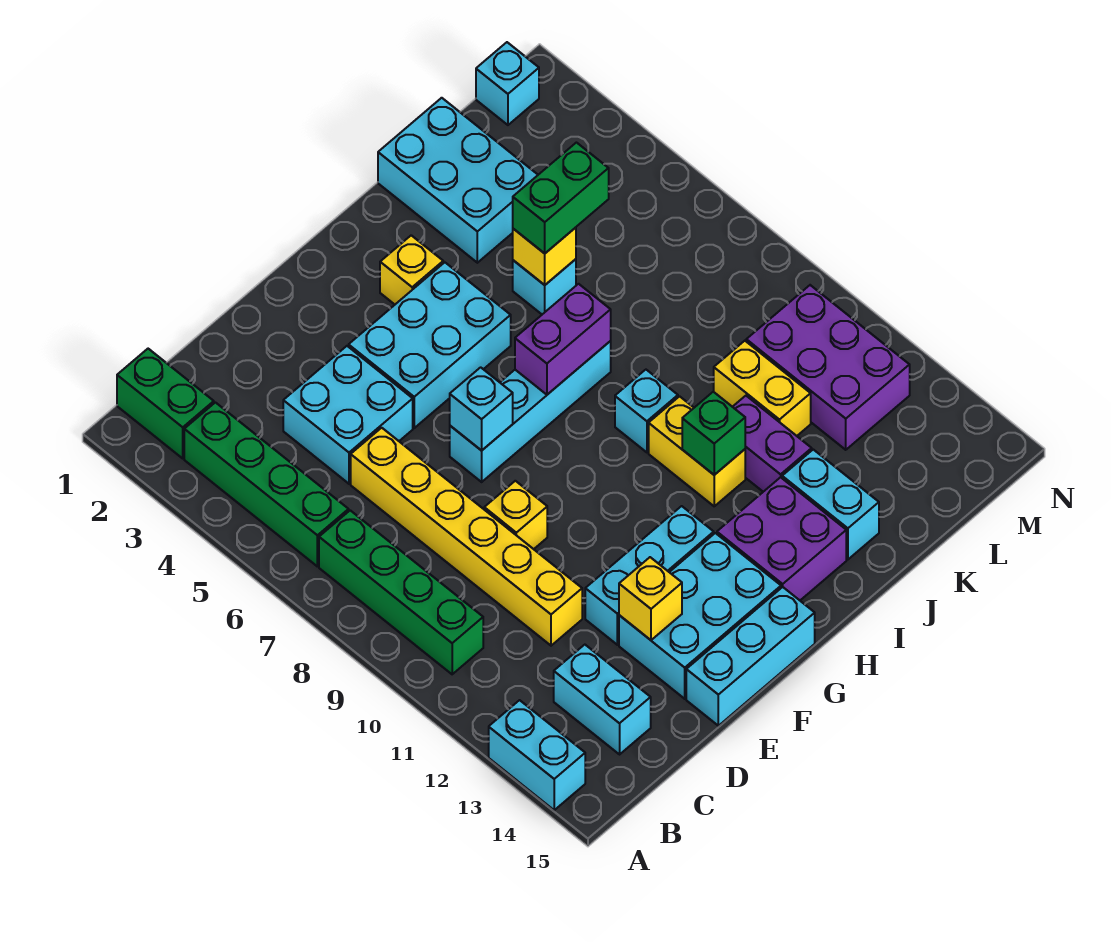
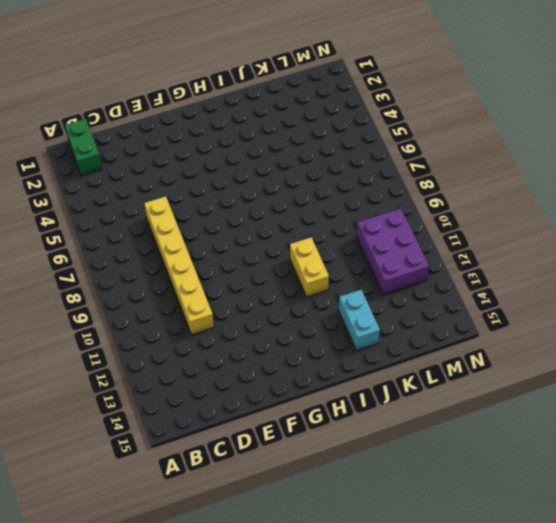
none -> cyan 1x2 brick [489,700,585,810]
none -> green 1x4 brick [184,402,349,566]
none -> green 1x4 brick [319,510,483,674]
none -> cyan 1x2 brick [554,645,651,754]

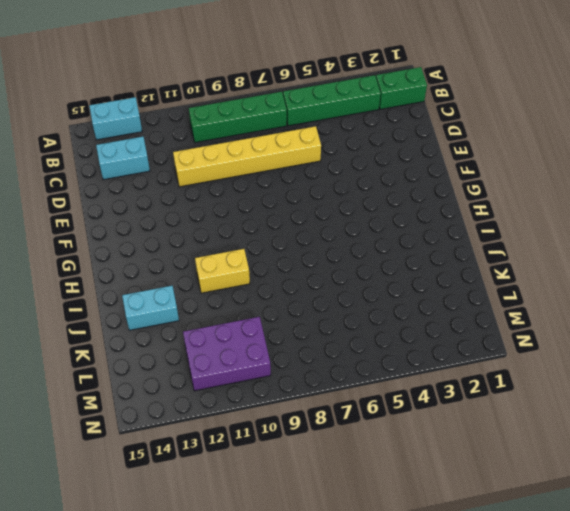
none -> cyan 2x2 brick [283,346,413,484]
none -> yellow 1x1 brick [484,481,547,549]
none -> cyan 1x3 brick [585,506,714,645]
none -> cyan 2x3 brick [619,533,781,699]

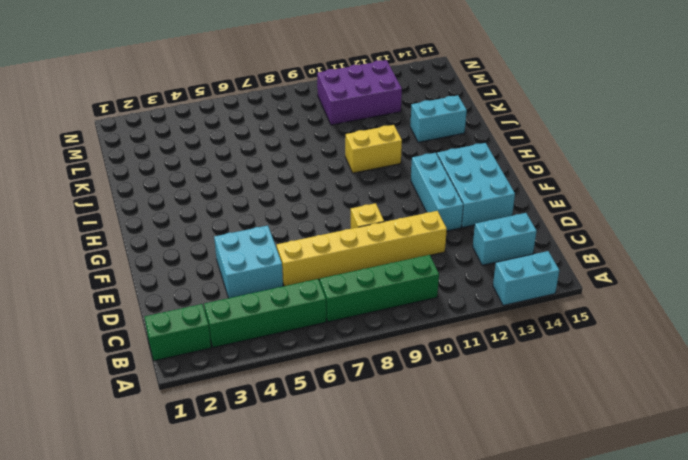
none -> cyan 1x3 brick [686,587,815,726]
none -> cyan 2x3 brick [349,262,511,428]
none -> cyan 1x4 brick [450,341,611,482]
none -> yellow 1x1 brick [380,235,443,304]

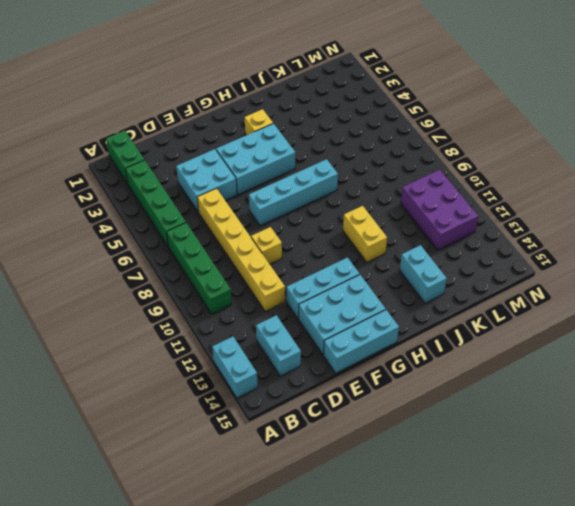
none -> purple 2x2 brick [717,477,846,600]
none -> cyan 1x1 brick [615,370,678,452]
none -> cyan 2x3 brick [378,98,538,263]
none -> cyan 1x1 brick [513,259,576,314]

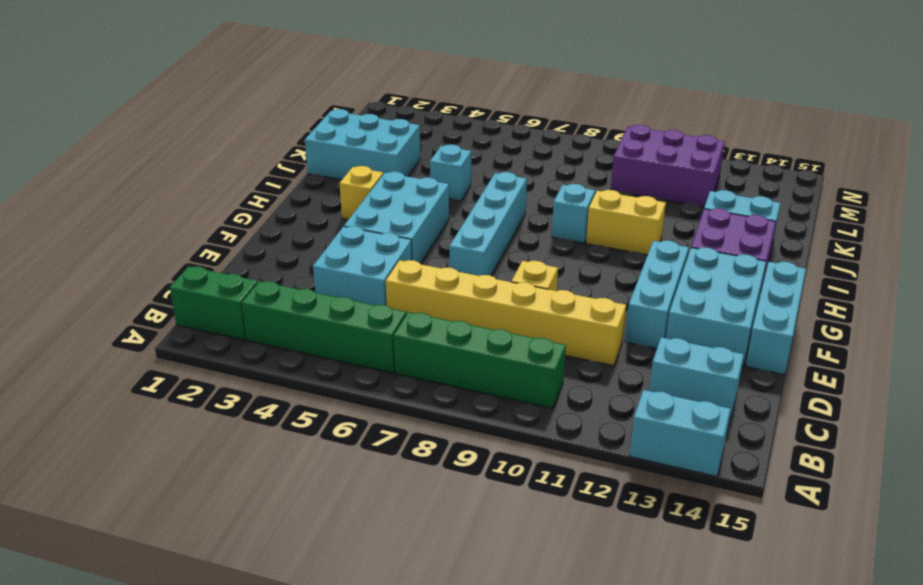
none -> purple 1x2 brick [733,396,812,492]
none -> yellow 1x2 brick [714,341,811,436]
none -> cyan 1x1 brick [476,42,539,125]
none -> yellow 1x1 brick [619,557,682,640]

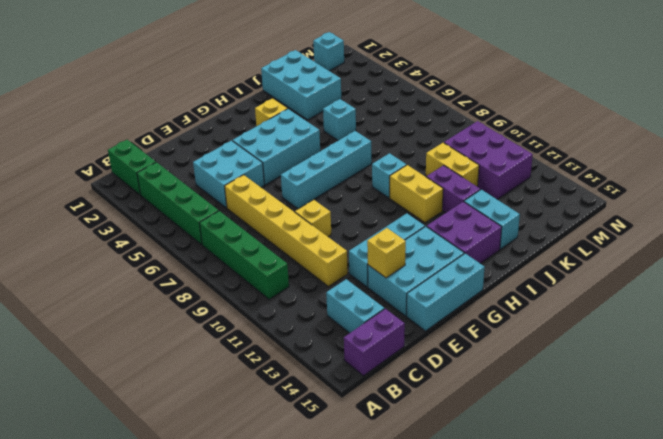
purple 1x2 brick [344,309,405,376] -> purple 1x2 brick moved to [515,284,611,395]
none -> cyan 1x2 brick [489,700,585,810]
none -> cyan 1x1 brick [450,367,513,451]
none -> green 1x1 brick [682,392,745,475]
none -> yellow 1x1 brick [513,228,576,285]

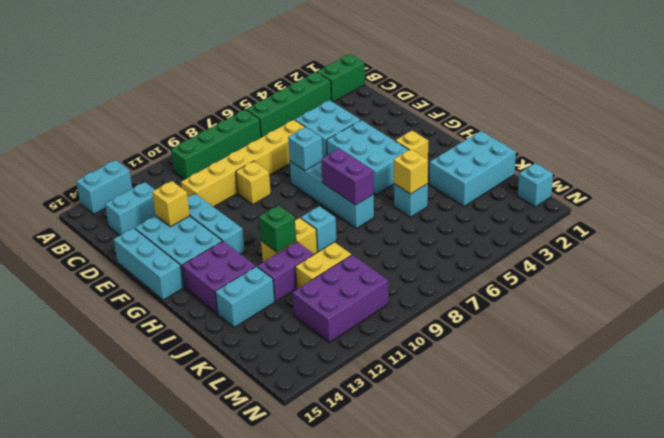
none -> green 1x2 brick [513,143,609,253]

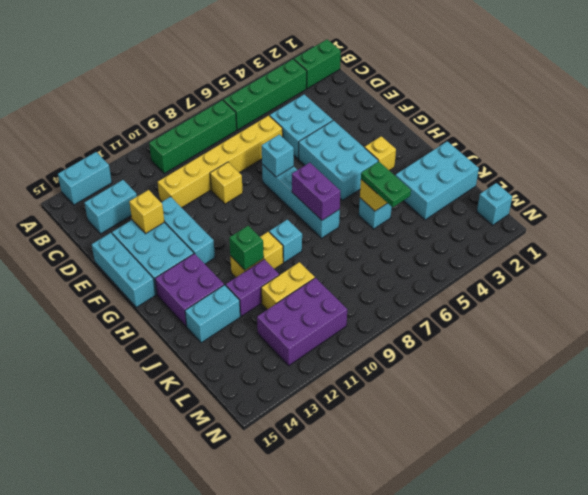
green 1x2 plate [361,161,411,207] -> green 1x2 brick [513,143,609,253]

